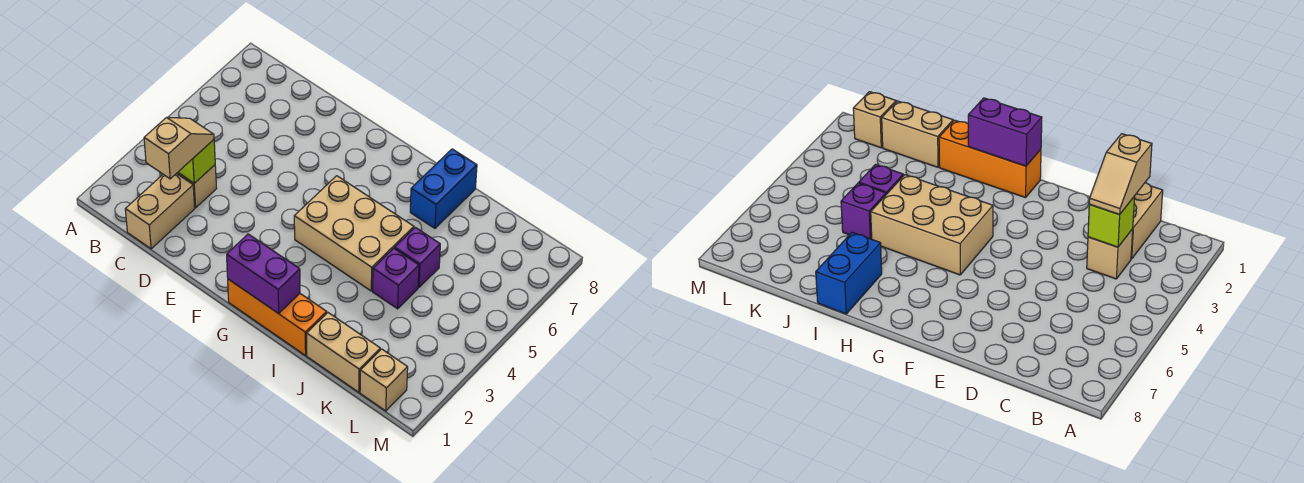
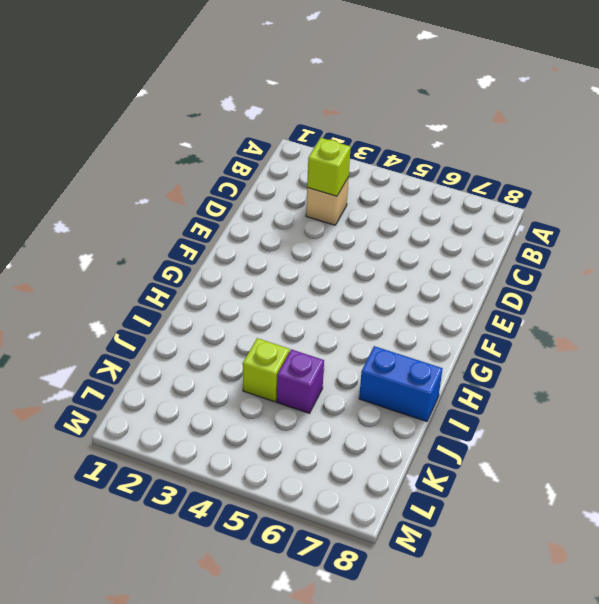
lime 1x1 brick [243,338,290,402] -> purple 1x1 brick [373,248,419,309]
none -> tan 1x2 brick [125,173,195,249]
none -> orange 1x3 brick [228,279,327,355]
none -> tan 2x3 brick [294,176,414,291]

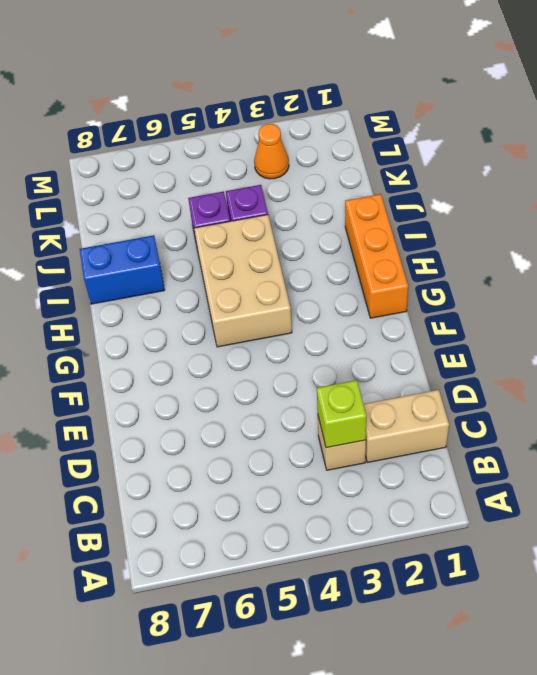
orange 1x1 cone [254,124,289,179] -> none
none -> tan 1x2 brick [307,313,380,392]
none -> tan 1x1 brick [360,349,408,411]
none -> purple 1x2 brick [227,234,300,314]

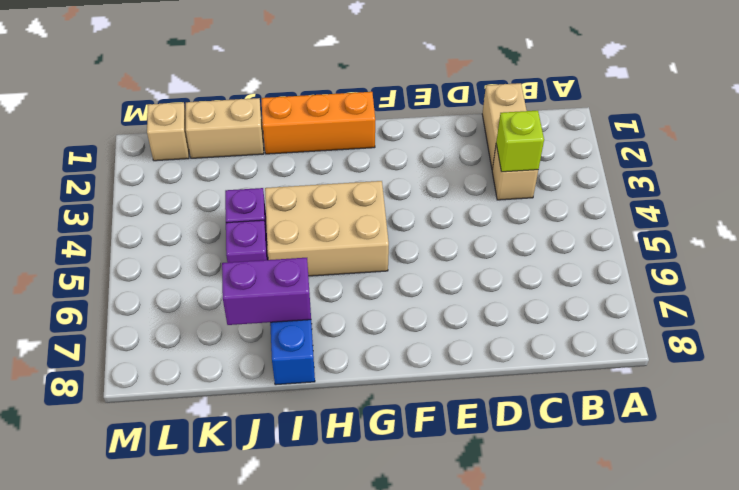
purple 1x2 brick [222,258,311,325] -> purple 1x2 brick moved to [227,234,300,314]
none -> tan 1x2 slope [144,117,214,179]

